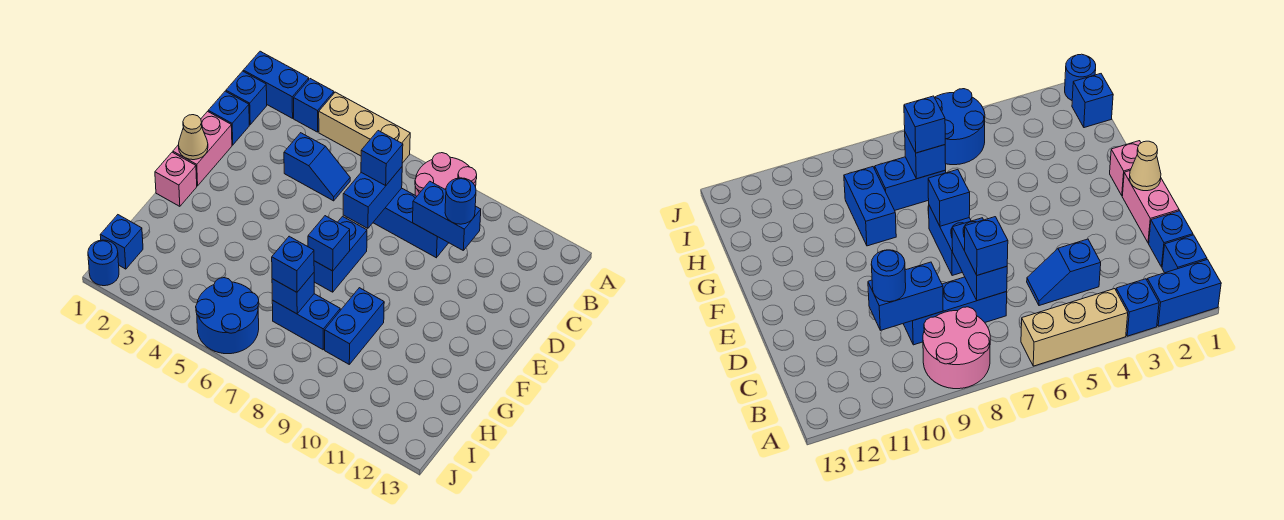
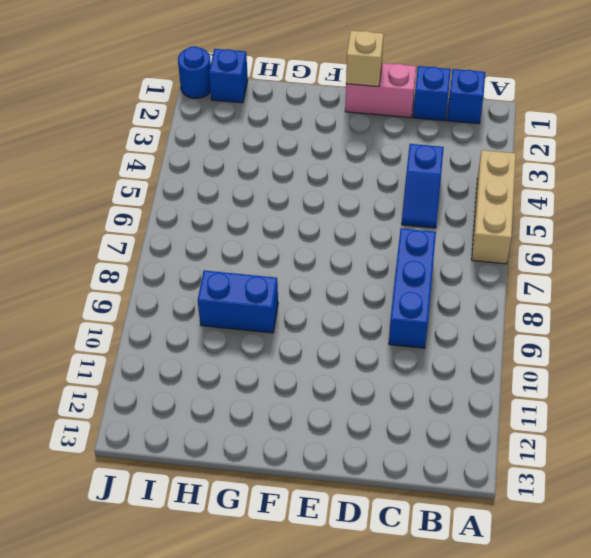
tan 1x1 brick [346,31,384,87] -> tan 1x1 cone [178,115,208,160]
none -> blue 1x2 brick [243,51,309,118]
none -> blue 1x1 brick [294,79,334,132]
none -> pink 2x2 round brick [415,153,477,196]

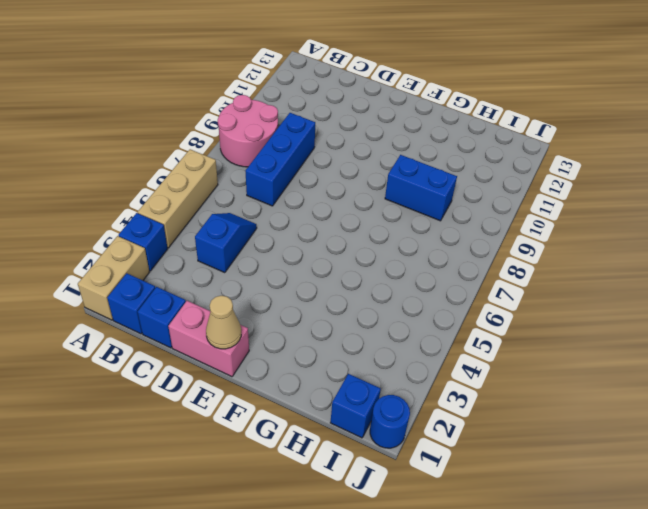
tan 1x2 brick [78,236,149,320] -> blue 1x2 brick [243,51,309,118]
none -> blue 1x2 brick [314,216,367,292]
none -> pink 1x1 brick [155,152,197,206]
none -> blue 1x2 brick [272,294,340,350]

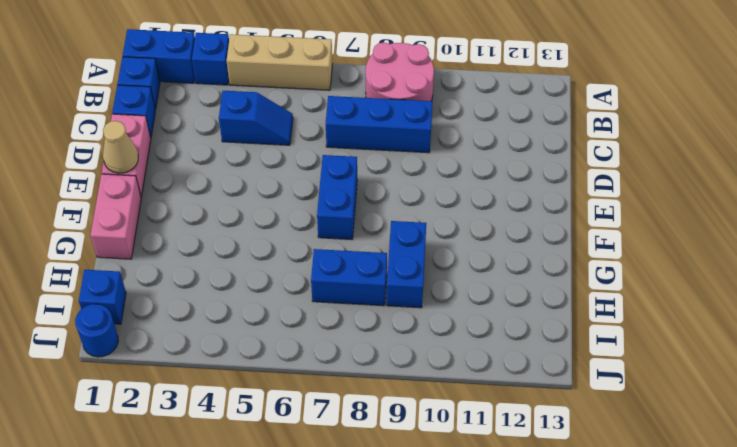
pink 1x2 brick [91,174,141,259] -> pink 1x1 brick [155,152,197,206]
none -> blue 2x2 round brick [196,278,259,354]
none -> blue 1x2 brick [343,167,402,228]
none -> blue 1x2 brick [413,181,481,250]

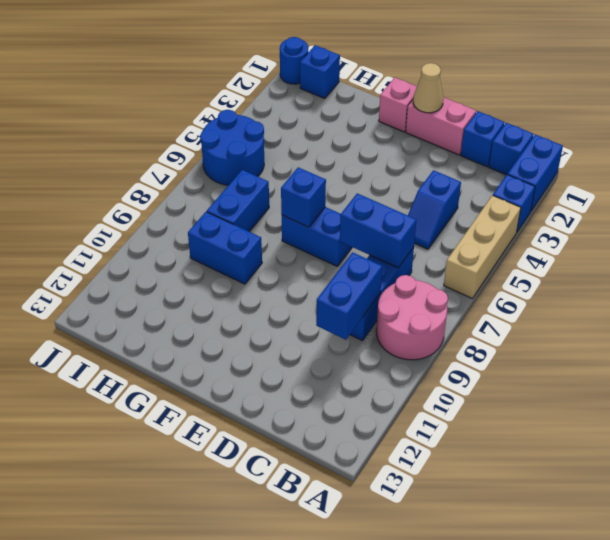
none -> blue 1x1 brick [272,273,314,314]
none -> blue 1x1 brick [361,131,403,186]
none -> blue 1x1 round brick [445,178,476,224]

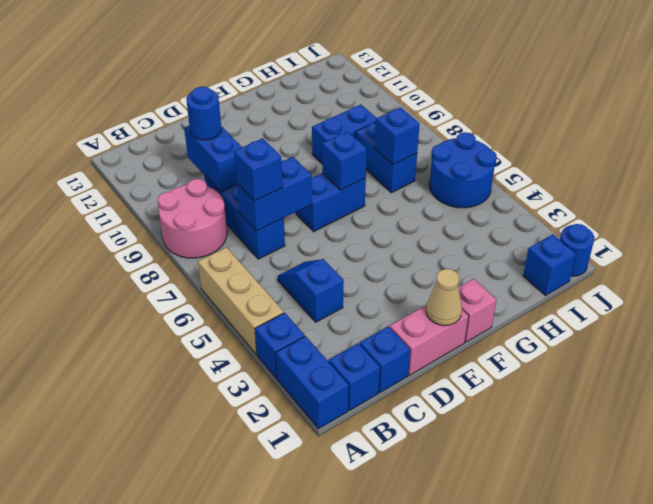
none -> blue 1x1 brick [272,236,314,292]

